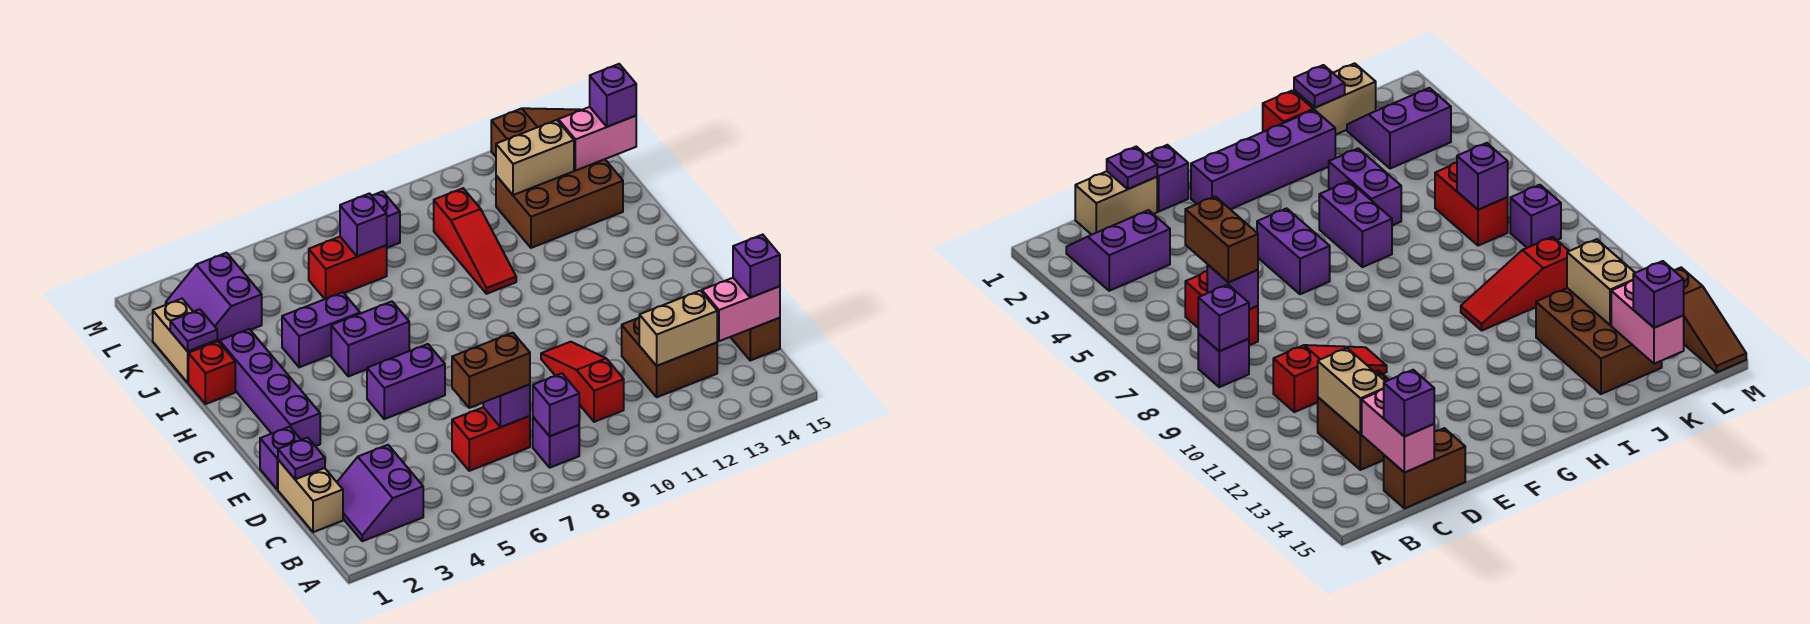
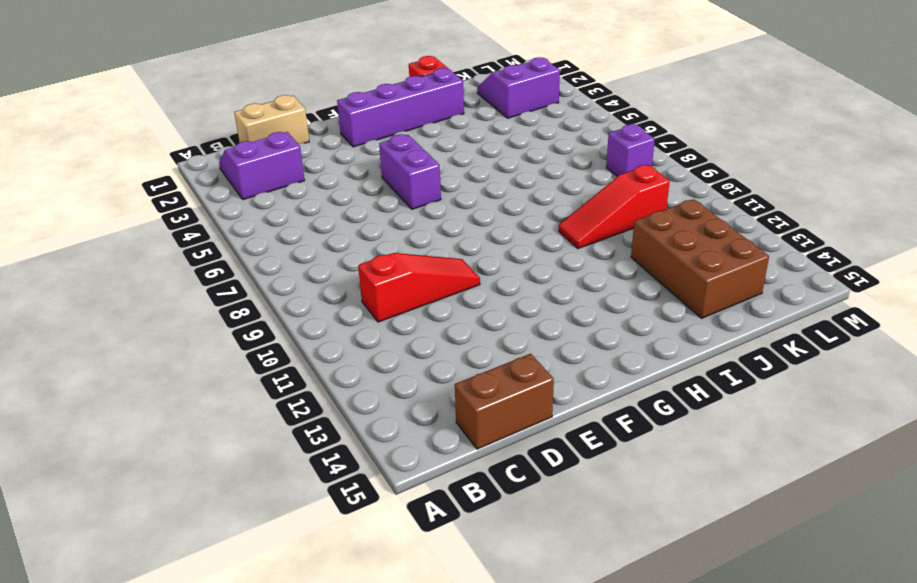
none -> purple 1x1 brick [533,417,579,468]
none -> red 1x2 brick [452,407,530,471]
none -> brown 2x2 brick [622,318,717,397]
none -> purple 1x1 brick [260,427,301,489]

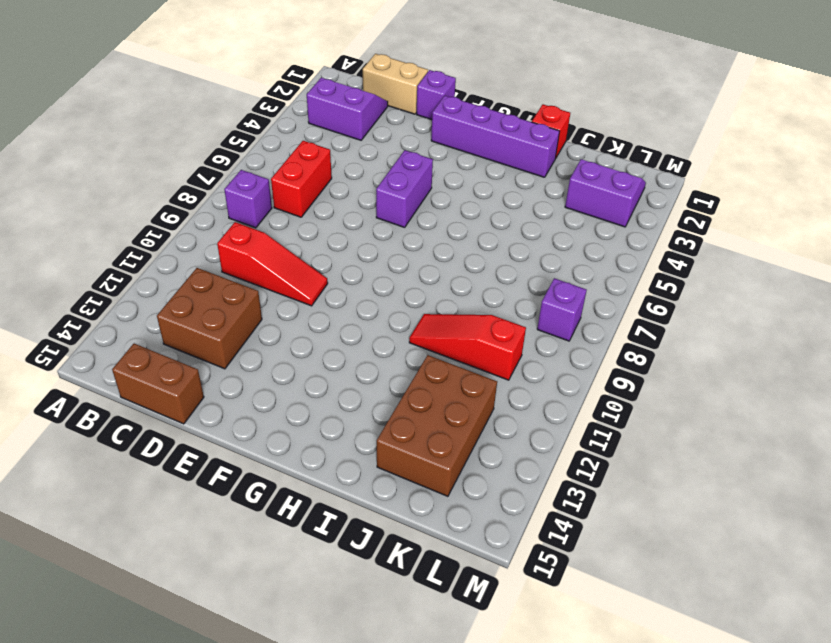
none -> purple 1x2 brick [331,301,409,376]
none -> purple 1x2 brick [282,292,360,367]
none -> tan 1x2 brick [153,299,217,383]
none -> red 1x2 brick [309,237,387,299]

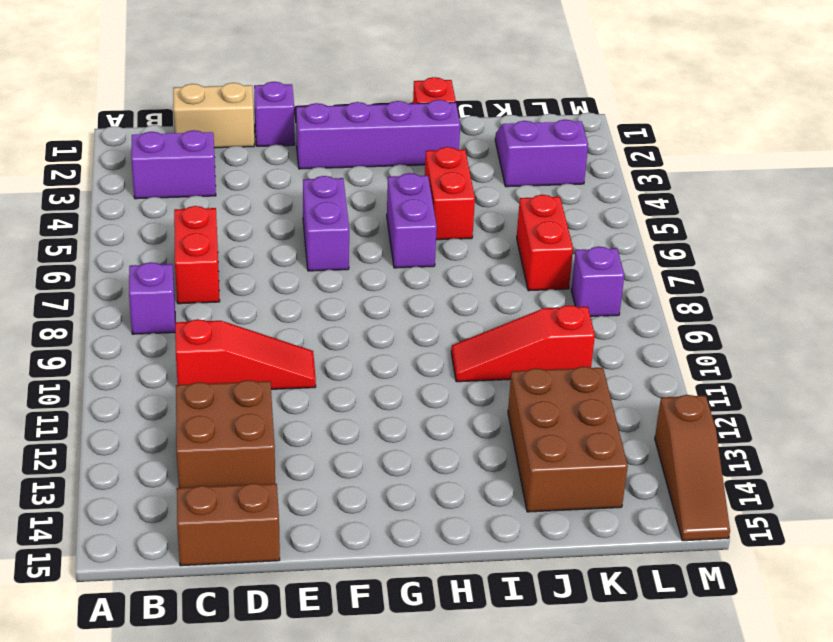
red 1x2 brick [425,147,475,240] -> purple 1x2 brick [282,292,360,367]
none -> tan 1x2 brick [153,299,217,383]
none -> purple 1x1 brick [533,373,579,436]
none -> purple 1x1 brick [483,384,530,427]
none -> tan 1x2 brick [639,291,717,366]

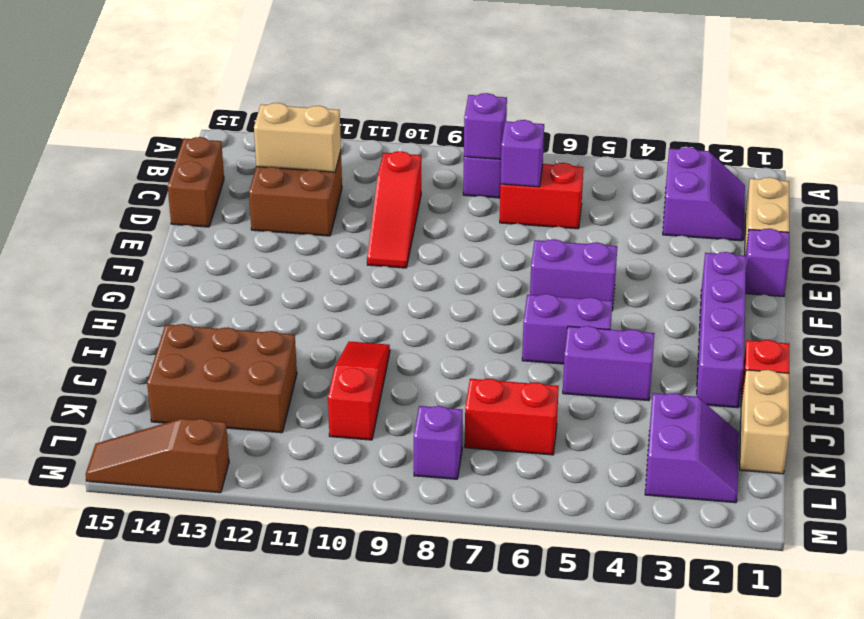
none -> pink 1x2 brick [702,278,780,341]
none -> purple 1x1 plate [278,437,325,479]
none -> purple 1x1 plate [170,310,217,351]
none -> purple 1x1 brick [340,194,387,256]

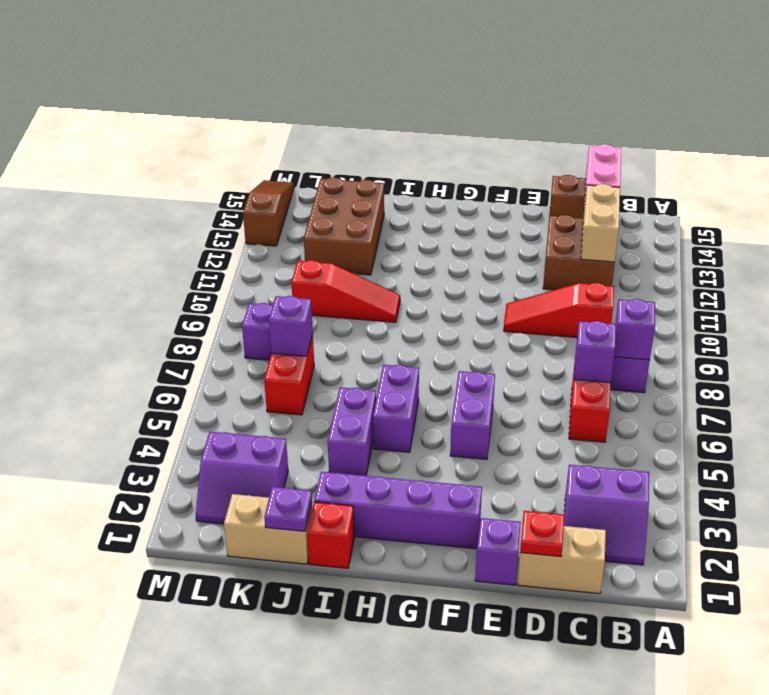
red 1x1 plate [520,511,564,557] -> purple 1x1 plate [278,437,325,479]
none -> tan 1x2 brick [496,120,574,195]
none -> pink 1x2 brick [558,107,636,171]
none -> brown 1x2 brick [452,333,530,408]
none -> purple 1x1 brick [733,235,780,298]

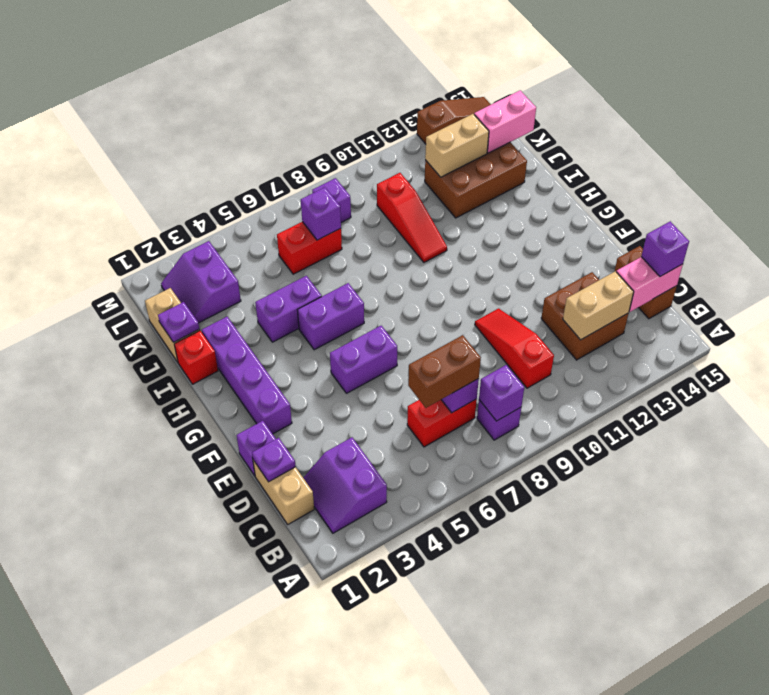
none -> purple 1x1 brick [590,64,636,127]

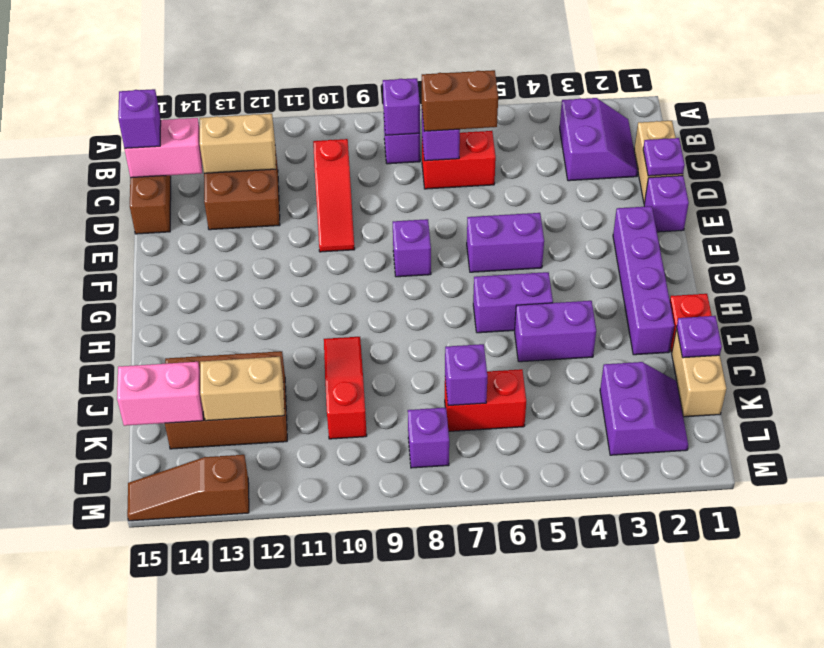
purple 1x1 brick [393,219,431,277] -> purple 1x1 brick moved to [590,64,636,127]

